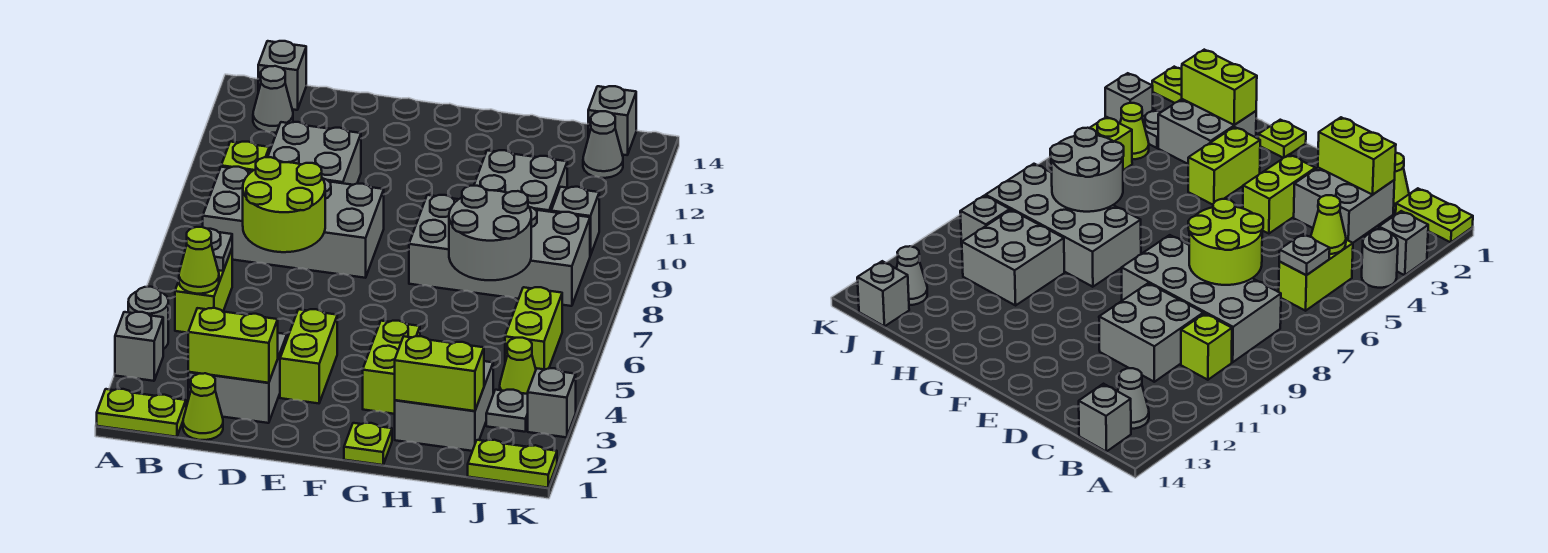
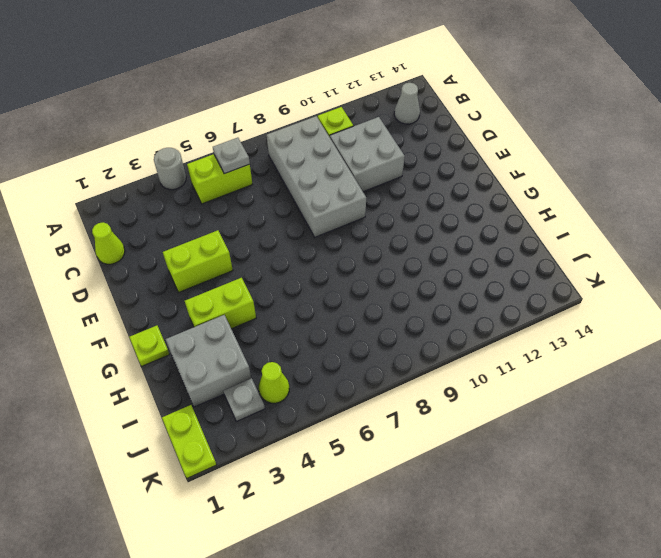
none -> lime 1x2 plate [97,389,186,437]
none -> grey 1x1 brick [115,312,163,381]
none -> grey 1x1 brick [258,41,306,110]
none -> grey 2x2 brick [188,333,287,423]

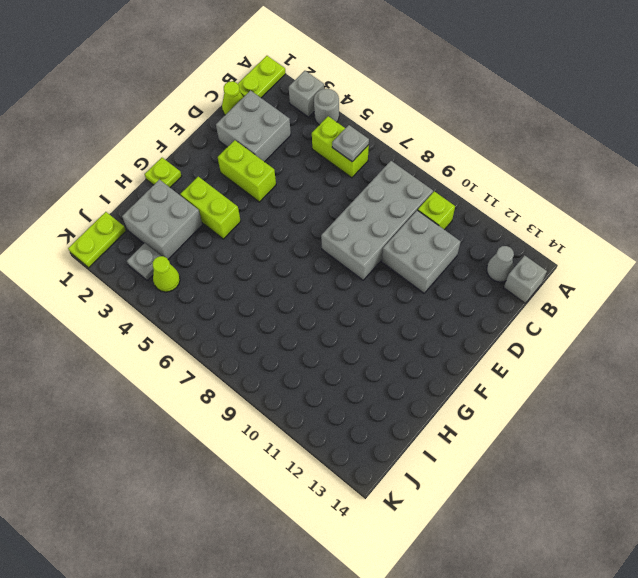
none -> grey 2x4 brick [409,195,590,306]
none -> grey 2x2 brick [474,150,567,212]
none -> lime 1x2 brick [505,287,562,369]
none -> grey 1x1 brick [551,187,599,256]

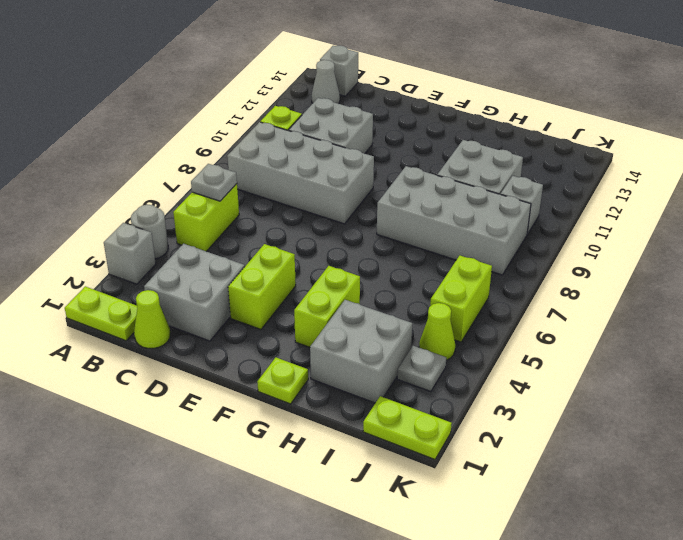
none -> grey 1x1 cone [583,111,623,178]
none -> grey 1x1 brick [588,86,636,155]
none -> grey 1x1 brick [528,368,576,437]
none -> lime 1x1 cone [179,227,219,294]

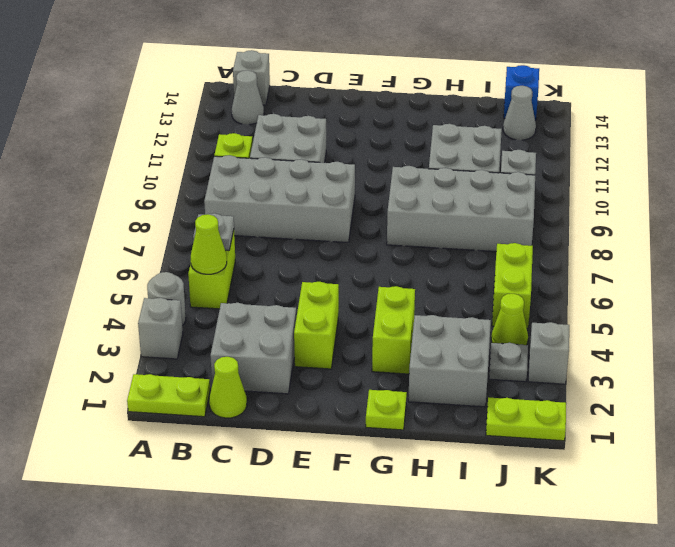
blue 1x1 brick [504,65,539,120] -> grey 1x1 brick [588,86,636,155]
none -> lime 1x2 brick [188,308,278,383]
none -> lime 2x2 round brick [243,157,325,252]
none -> lime 1x2 brick [395,336,484,411]
none -> grey 2x2 round brick [449,186,531,280]

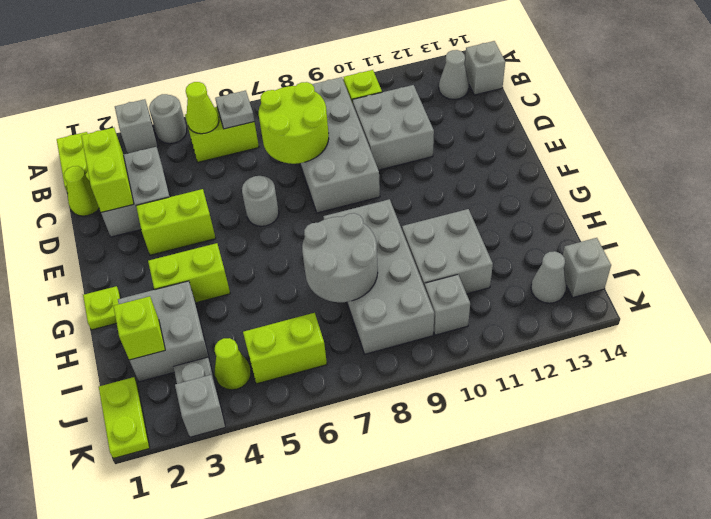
grey 1x1 round brick [242,176,279,226] -> none
lime 1x1 brick [113,296,165,360] -> lime 1x2 brick [395,336,484,411]

